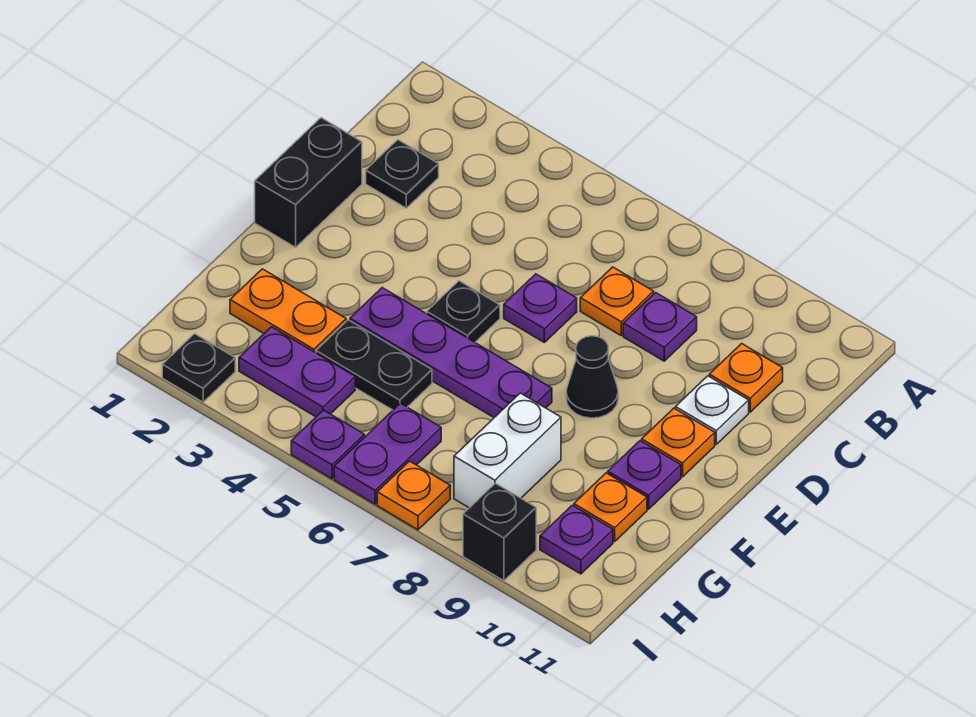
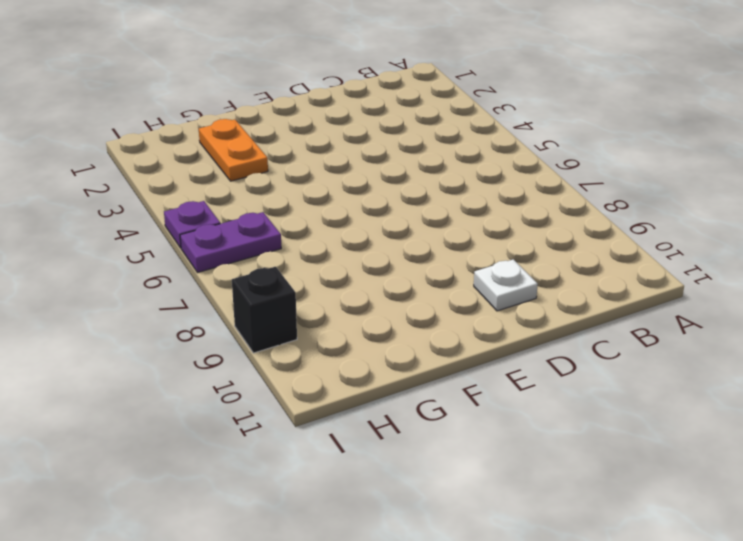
none -> black 1x1 plate [366,140,439,208]
none -> orange 1x1 plate [580,267,654,335]
none -> purple 1x1 plate [623,293,697,361]

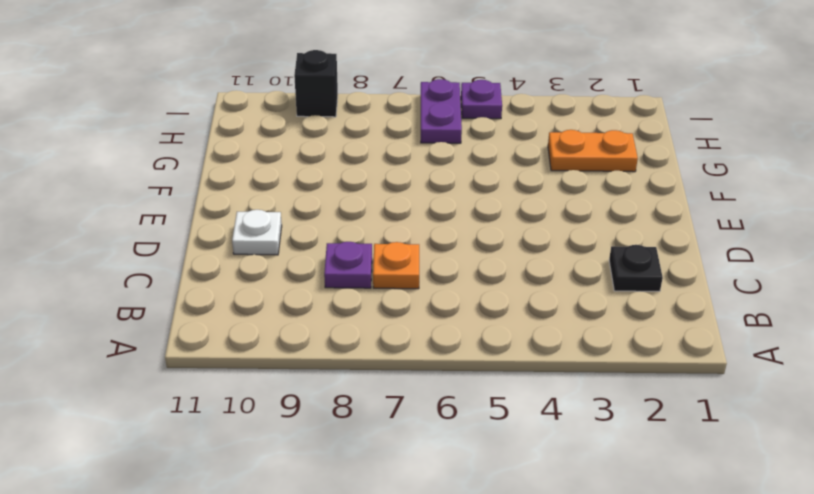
none -> orange 1x1 plate [709,344,783,412]
none -> black 1x2 brick [255,118,362,247]
none -> purple 1x1 plate [504,274,577,342]

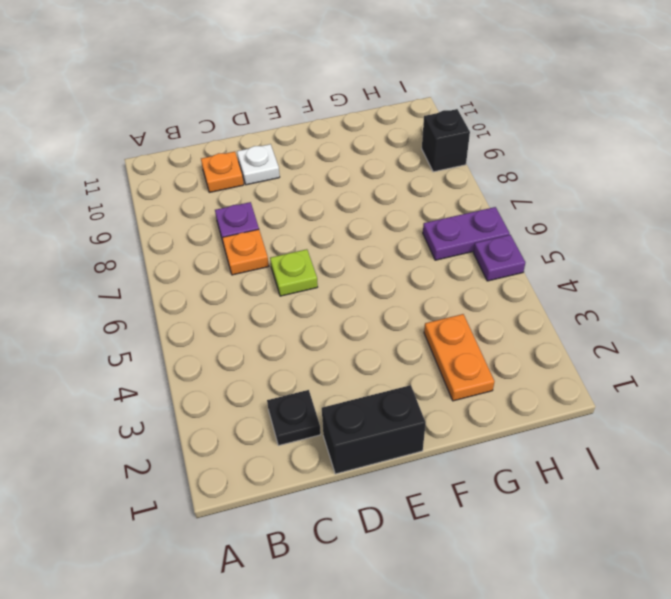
lime 1x1 plate [270,249,318,296] -> purple 1x1 plate [504,274,577,342]
none -> black 1x1 plate [427,281,500,342]
none -> black 1x1 cone [566,336,618,418]
none -> orange 1x1 plate [642,408,715,477]

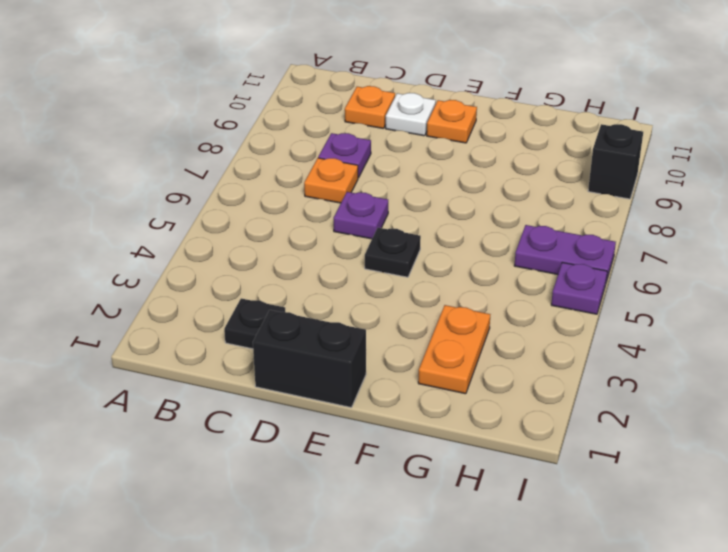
none -> black 1x1 cone [566,336,618,418]
none -> purple 1x4 plate [350,288,552,417]
none -> purple 1x1 plate [608,441,681,509]

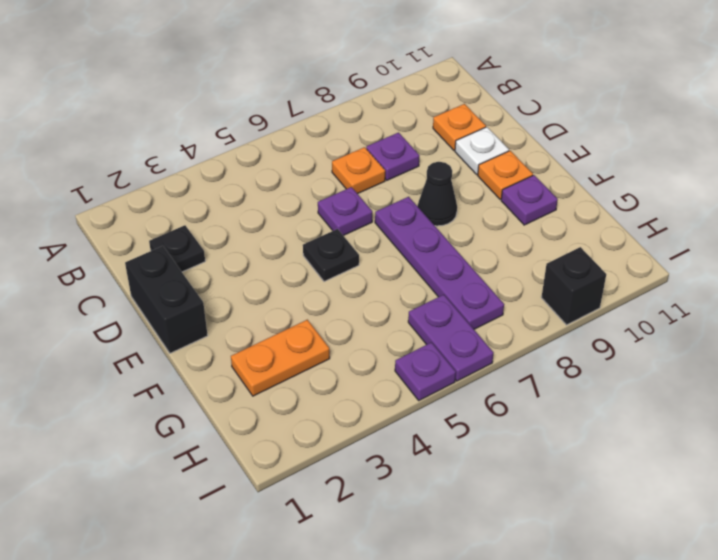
purple 1x4 plate [375,197,504,329] -> purple 1x4 plate turned to [350,288,552,417]
none -> black 1x2 plate [316,320,432,410]
none -> white 1x2 brick [454,393,561,508]
none -> orange 1x1 plate [574,473,647,541]

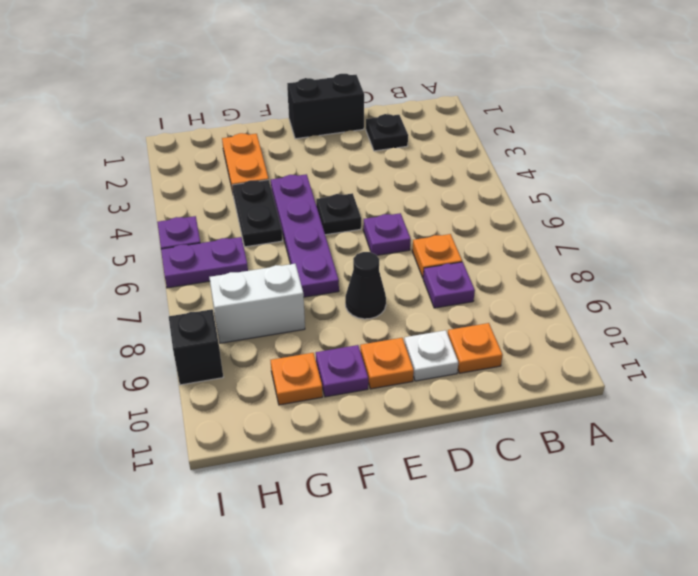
none -> purple 1x2 plate [239,327,355,417]
none -> purple 1x1 plate [540,505,613,574]
none -> black 1x1 plate [162,334,235,402]

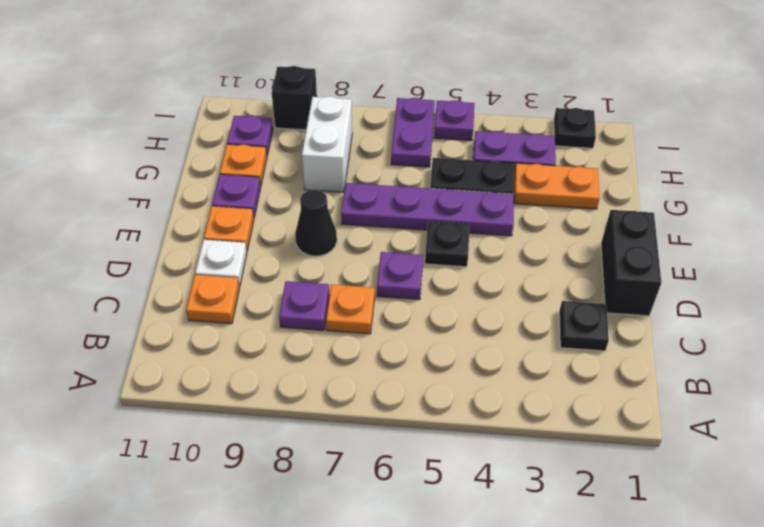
none -> orange 1x1 plate [377,461,450,530]

